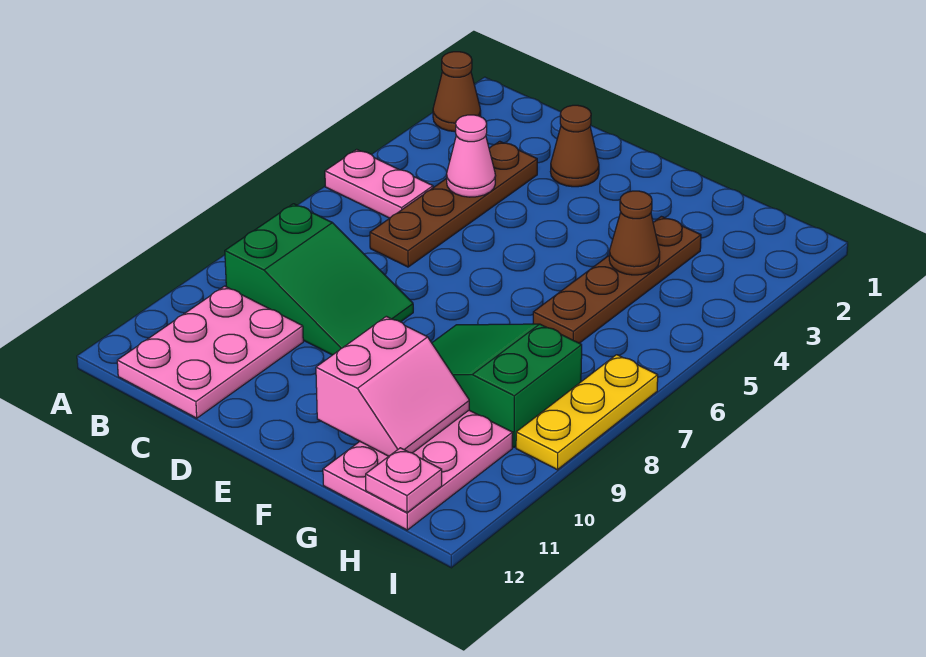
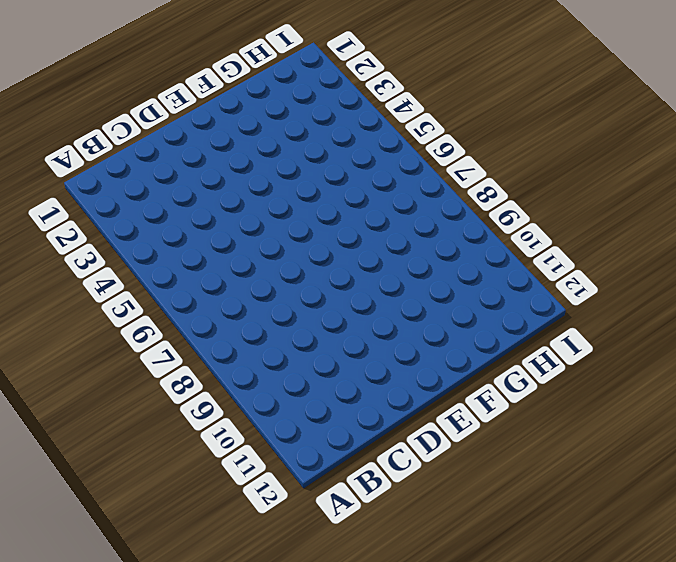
none -> brown 1x1 cone [433,52,481,132]
none -> pink 1x2 plate [325,149,433,218]
none -> green 2x3 slope [225,204,413,355]

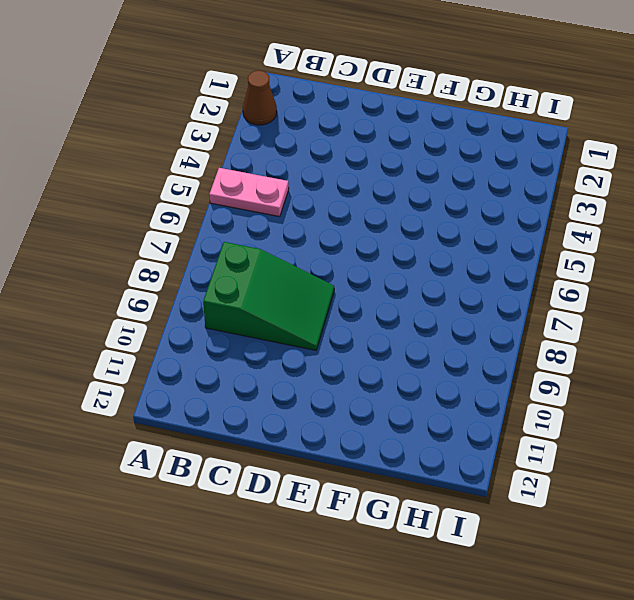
none -> pink 2x3 plate [117,286,303,418]
none -> brown 1x4 plate [370,141,537,267]
none -> brown 1x1 cone [550,105,599,187]

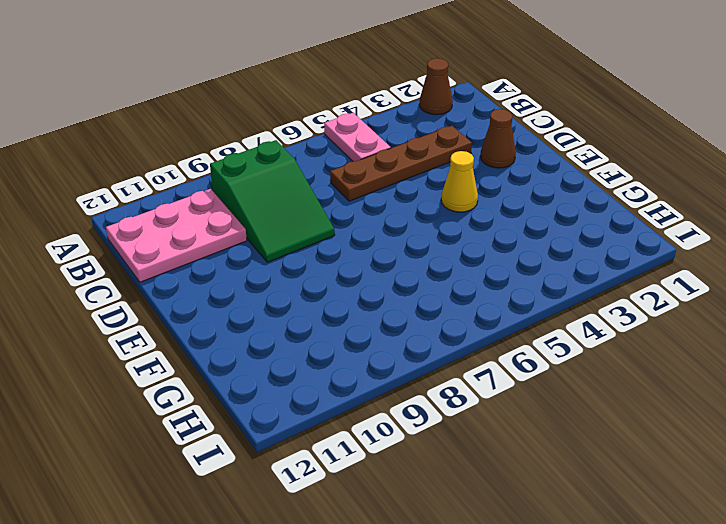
yellow 1x1 cone [441,151,478,212] -> none
none -> green 2x3 slope [432,324,582,447]
none -> brown 1x4 plate [533,216,701,343]
none -> pink 2x3 plate [323,410,512,530]

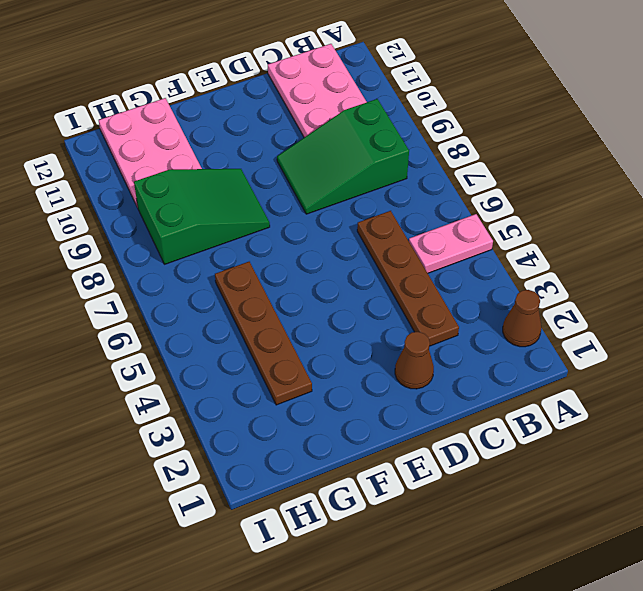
none -> yellow 1x3 plate [516,355,658,470]
none -> pink 1x1 cone [447,115,495,197]
none -> pink 2x2 slope [316,316,469,456]

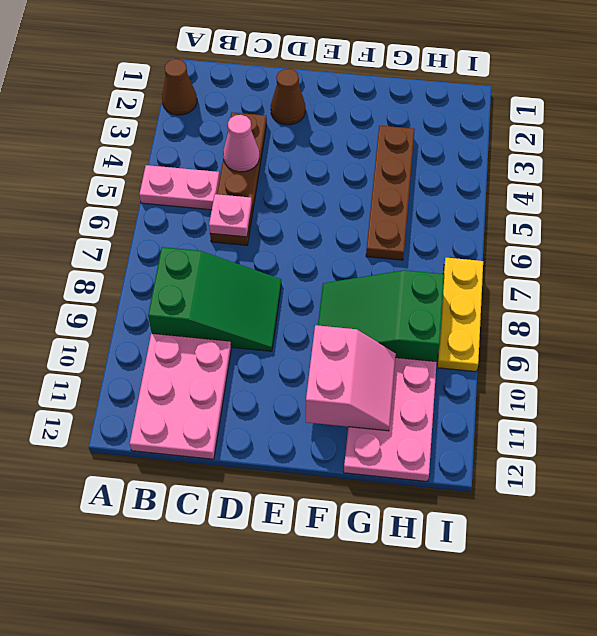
pink 1x1 plate [209,194,252,237] -> pink 1x1 plate moved to [366,448,442,513]
none -> brown 1x1 cone [609,191,660,275]

